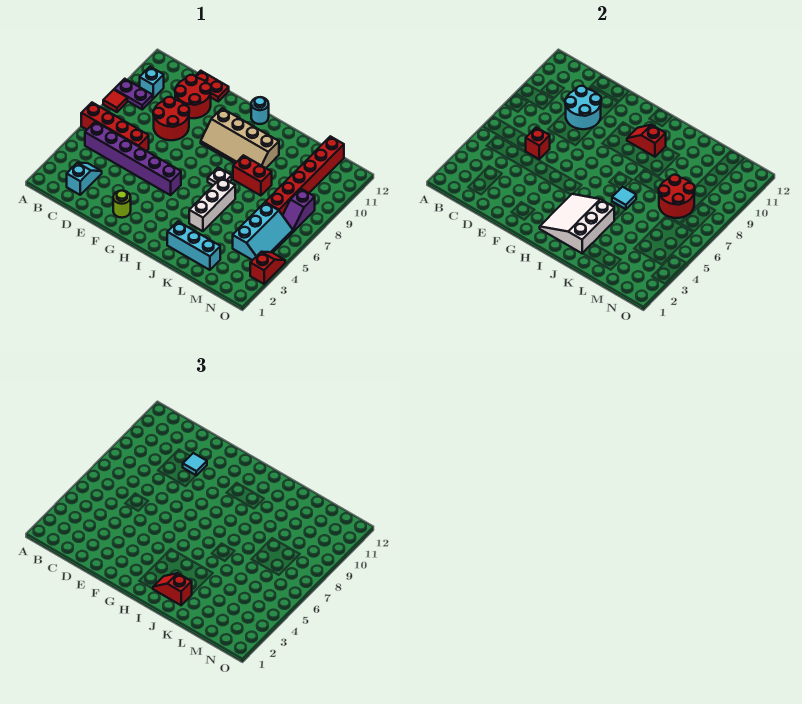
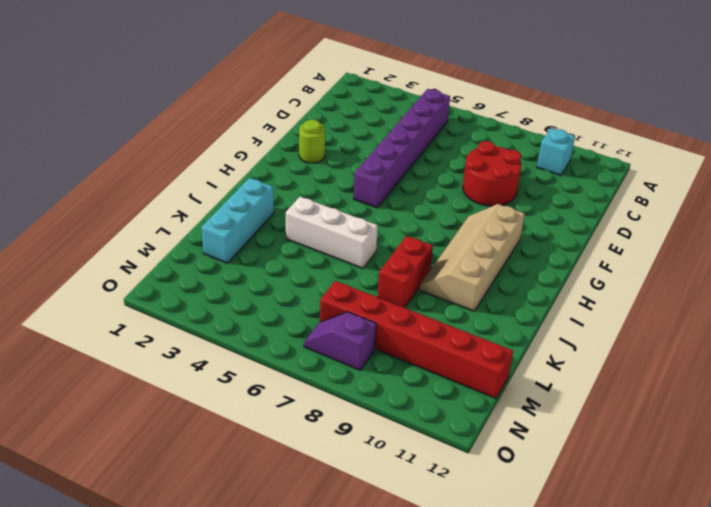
none -> red 1x4 brick [81,103,149,151]
none -> red 1x1 tile [103,90,127,112]
none -> purple 1x2 plate [114,79,153,109]

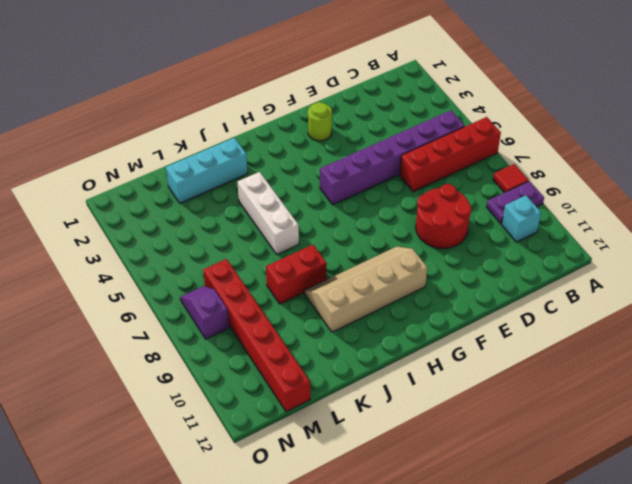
none -> cyan 1x2 slope [67,163,102,195]
none -> red 2x2 round brick [175,75,211,118]
none -> red 1x2 plate [196,71,229,101]

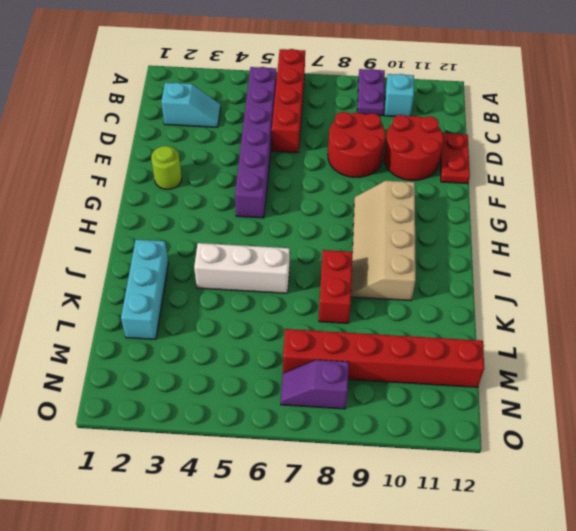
none -> red 1x1 tile [103,90,127,112]
none -> cyan 1x1 round brick [251,97,269,124]
none -> white 1x1 plate [208,168,232,185]

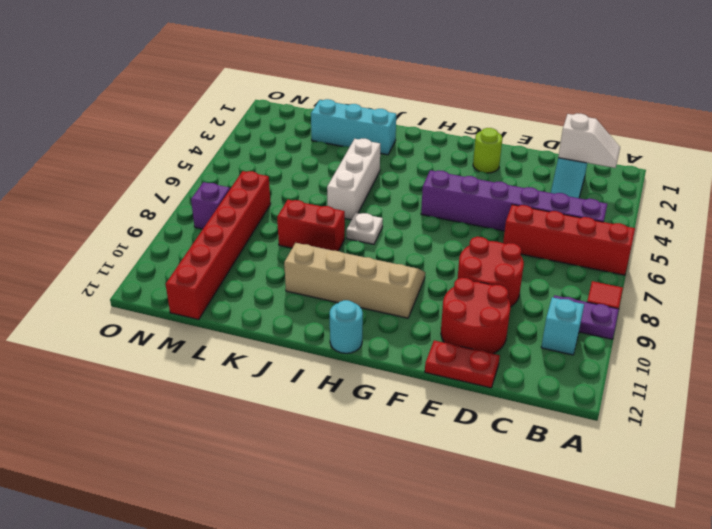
white 1x2 slope [558,114,620,168] -> none
none -> cyan 2x3 slope [233,203,293,260]
none -> red 1x2 slope [250,252,285,284]
none -> red 1x1 brick [526,127,550,159]

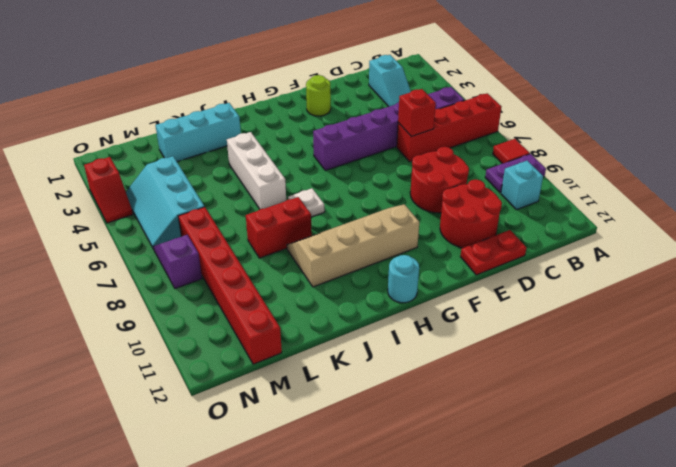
none -> cyan 2x2 round brick [565,86,601,129]
none -> white 3x3 slope [540,194,614,253]
none -> red 1x2 slope [627,125,666,157]

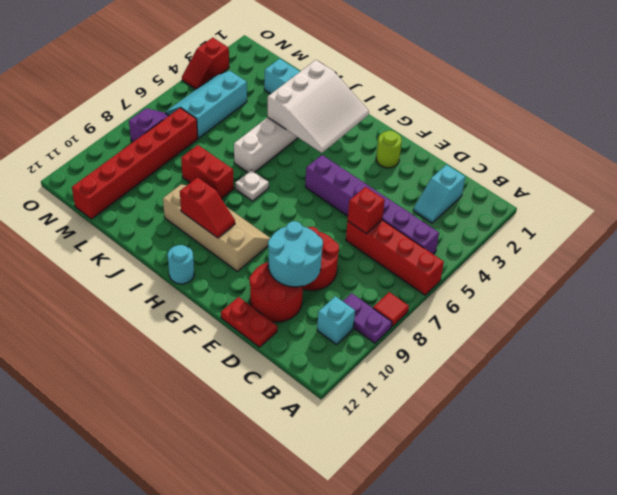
none -> cyan 1x1 tile [612,187,636,210]
none -> red 2x2 round brick [659,175,695,218]
none -> cyan 1x1 tile [183,453,207,475]

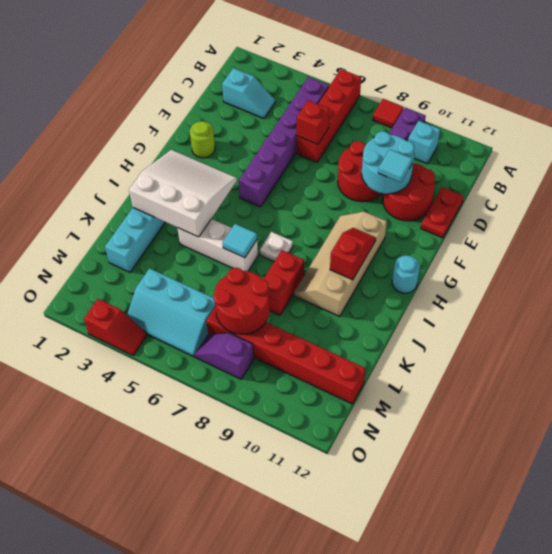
none -> red 1x2 slope [153,573,192,605]

